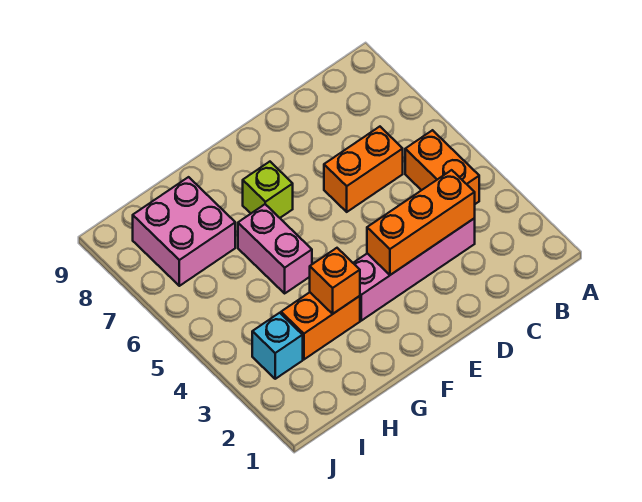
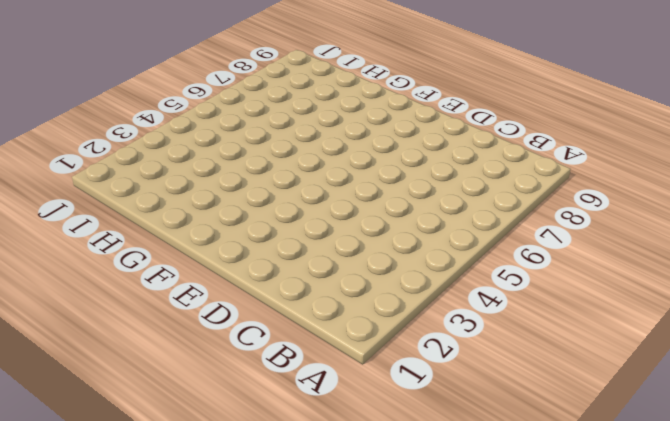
none -> orange 1x2 brick [405,130,479,204]
none -> pink 1x4 brick [354,218,475,321]

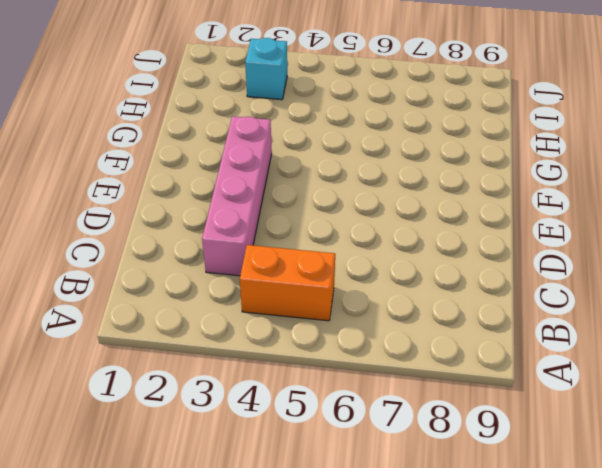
none -> orange 1x2 brick [324,127,403,212]
none -> lime 1x1 brick [243,162,293,218]

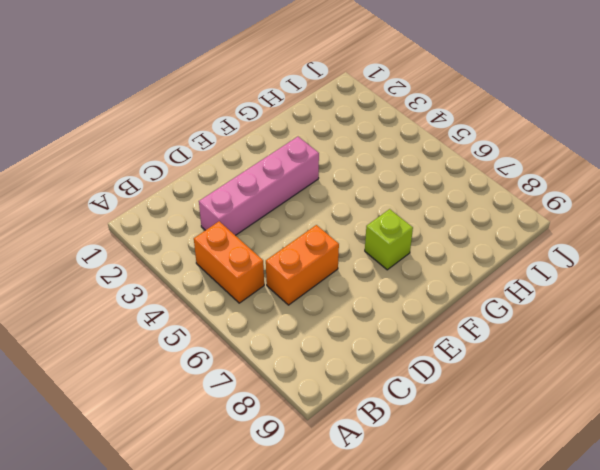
none -> orange 1x2 brick [281,292,360,359]
none -> pink 1x2 brick [238,204,312,293]

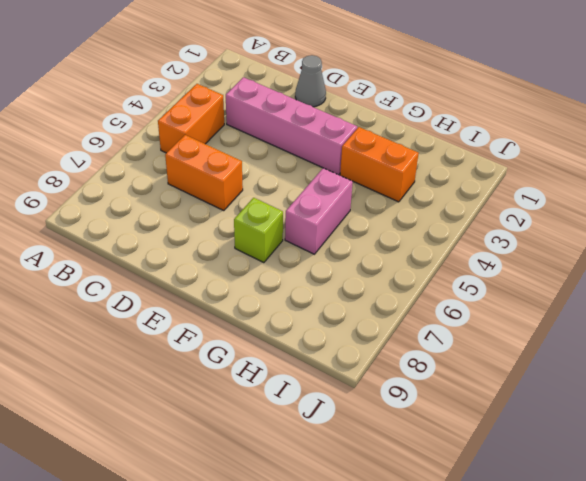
grey 1x1 cone [295,55,326,107] -> none
none -> pink 2x2 brick [133,177,235,286]
none -> cyan 1x1 brick [252,313,303,379]

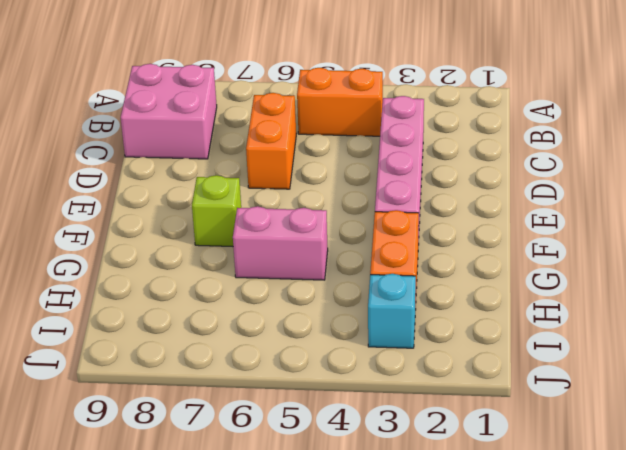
pink 2x2 brick [121,64,217,159] -> pink 2x2 brick moved to [133,177,235,286]
none -> orange 1x3 brick [367,170,475,275]
none -> orange 1x1 brick [310,248,360,314]

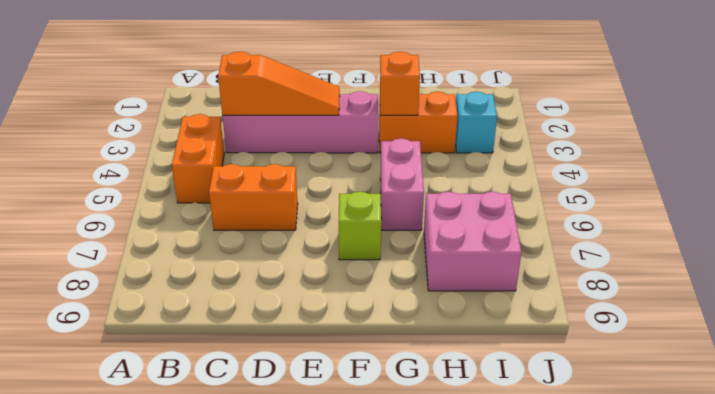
orange 1x3 slope [218,52,340,115] -> orange 1x3 brick [367,170,475,275]

